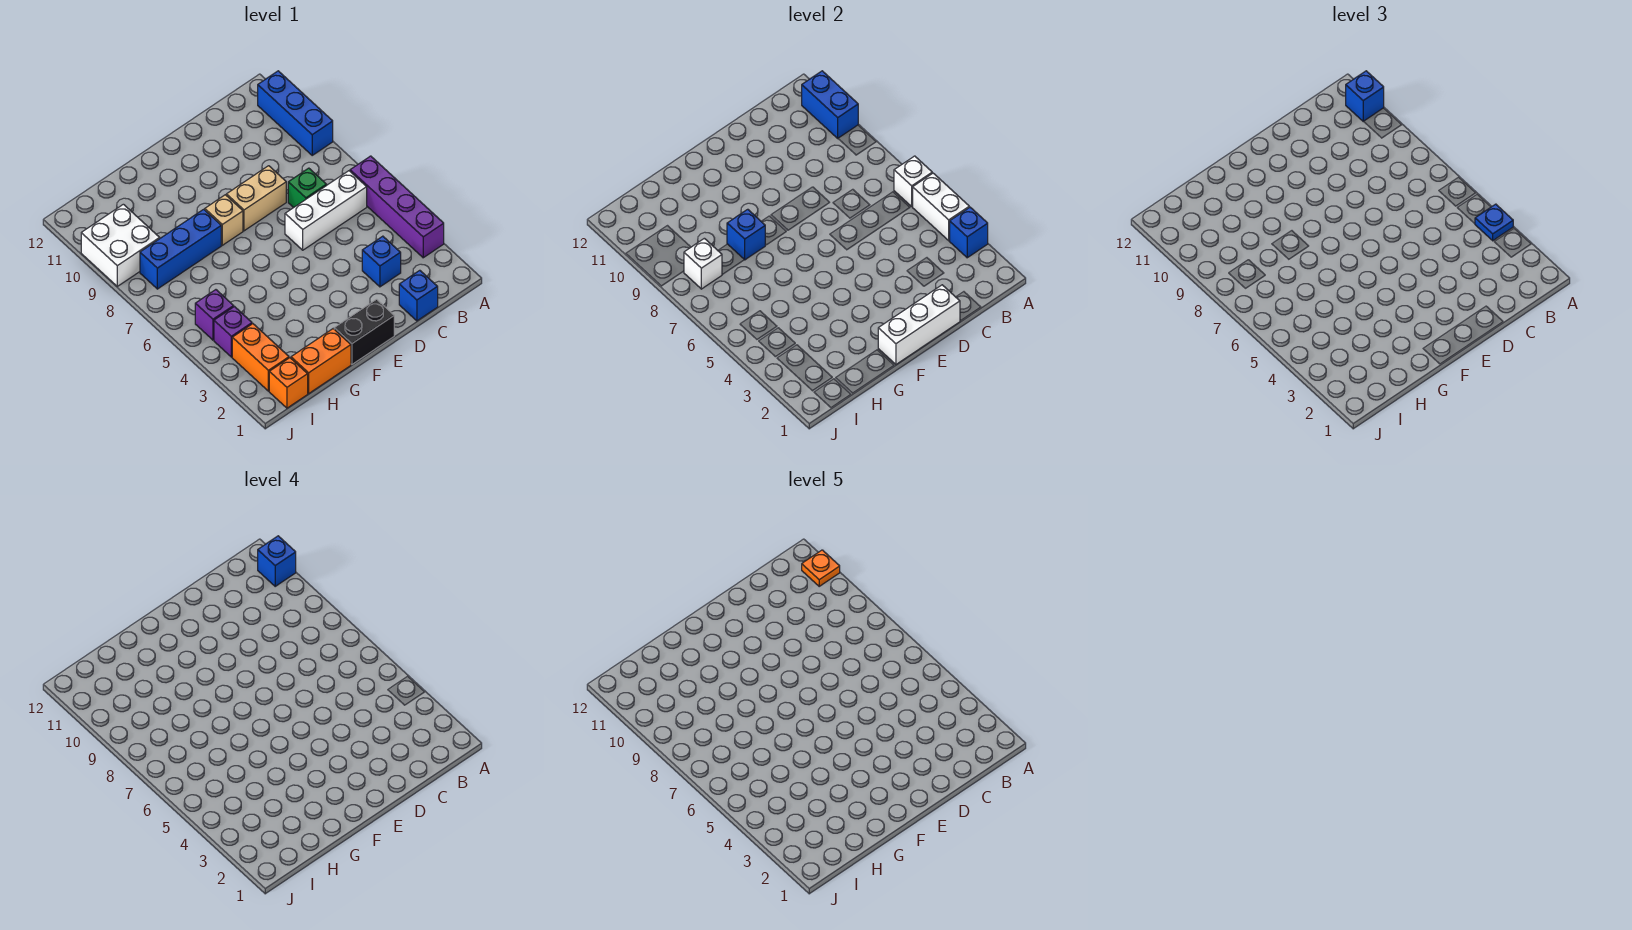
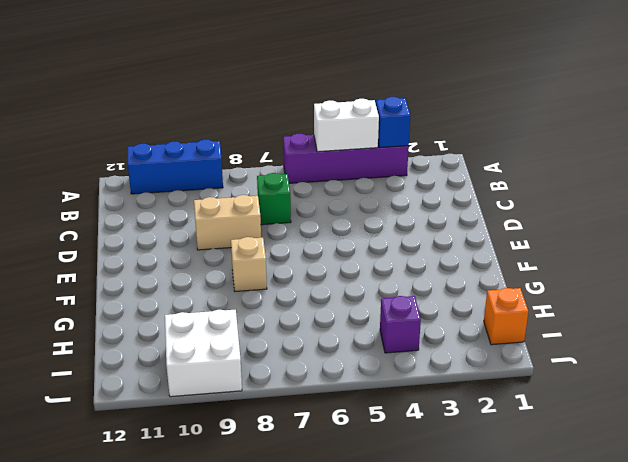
tan 1x2 brick [194,195,261,250] -> tan 1x2 brick turned to [226,166,286,231]
none -> white 1x3 brick [285,171,367,250]
none -> blue 1x1 brick [399,270,438,321]
none -> blue 1x1 brick [362,236,401,287]

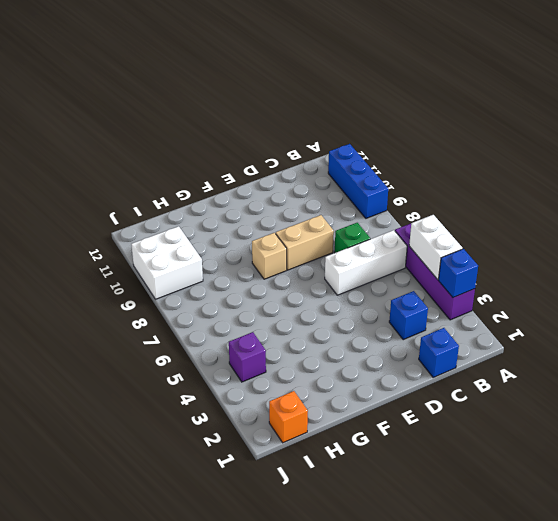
none -> black 1x2 brick [334,299,394,364]
none -> orange 1x2 brick [291,329,351,393]
none -> blue 1x3 brick [140,209,221,289]

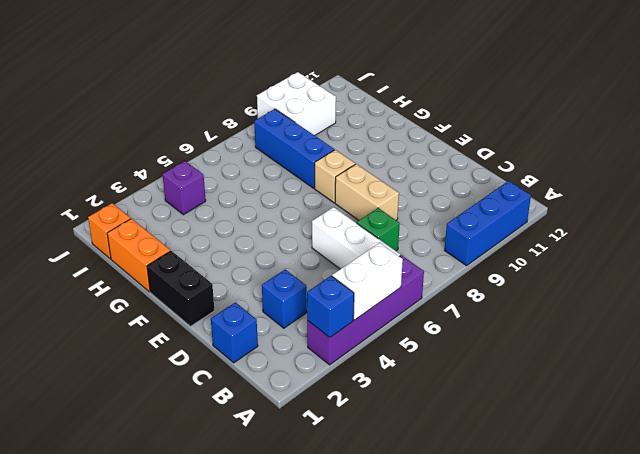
none -> orange 1x2 brick [232,324,289,391]
none -> purple 1x1 brick [195,290,234,340]
none -> white 1x1 brick [894,156,932,206]

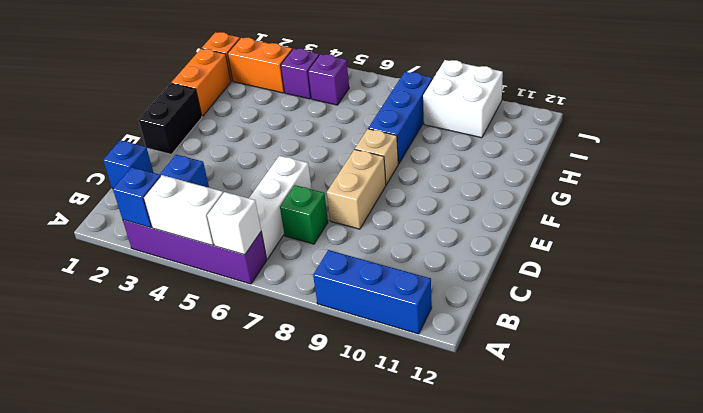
none -> blue 1x2 brick [802,71,858,138]
none -> white 1x3 brick [878,285,960,364]
none -> blue 1x1 brick [727,209,765,260]

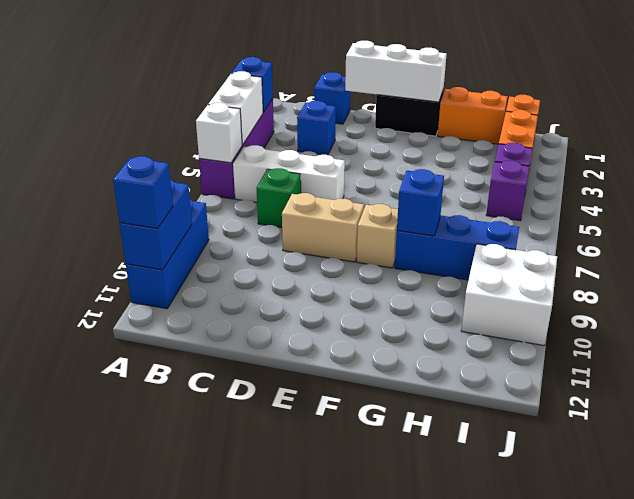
none -> white 1x1 brick [684,238,722,289]
none -> blue 1x1 plate [1475,204,1513,241]
none -> blue 1x1 brick [258,536,296,586]

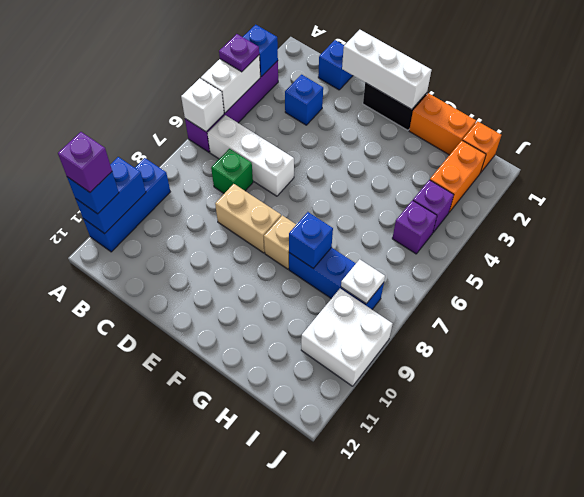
purple 1x1 plate [219,34,259,72] -> blue 1x1 plate [1475,204,1513,241]
purple 1x1 brick [58,132,112,192] -> blue 1x1 brick [258,536,296,586]
white 1x1 plate [341,259,385,304] -> white 1x1 brick [684,238,722,289]
none -> orange 1x1 plate [802,550,840,586]

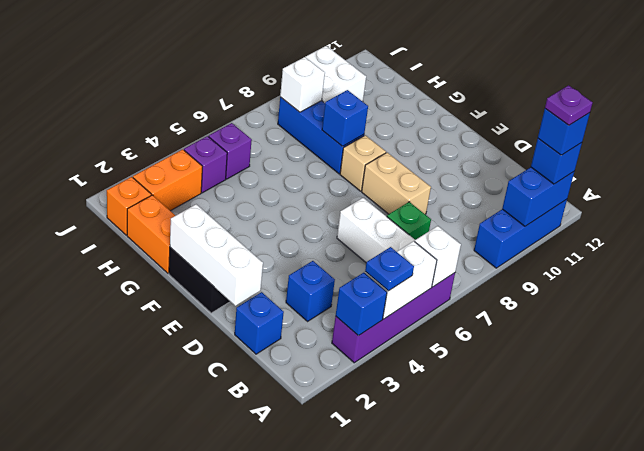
purple 1x1 plate [545,85,592,125] -> orange 1x1 plate [802,550,840,586]

